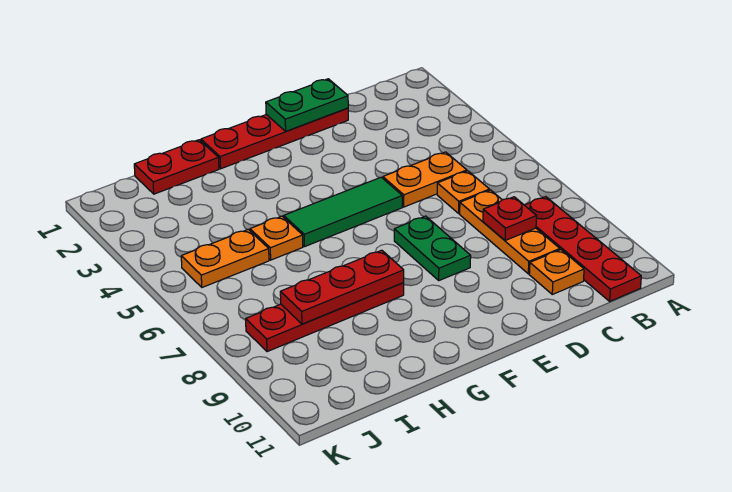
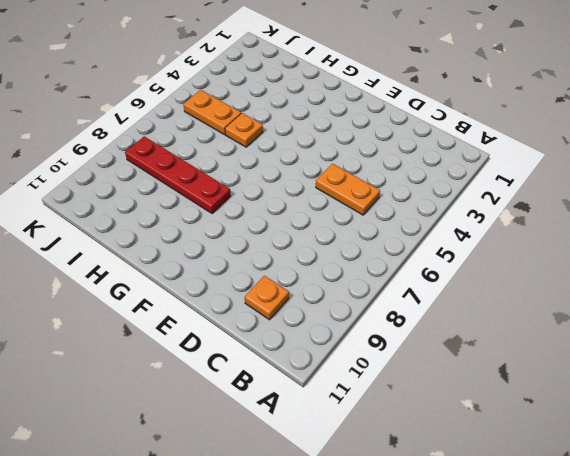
none -> red 1x4 plate [525,197,641,301]
none -> orange 1x1 plate [437,171,490,213]
none -> orange 1x3 plate [460,190,560,274]

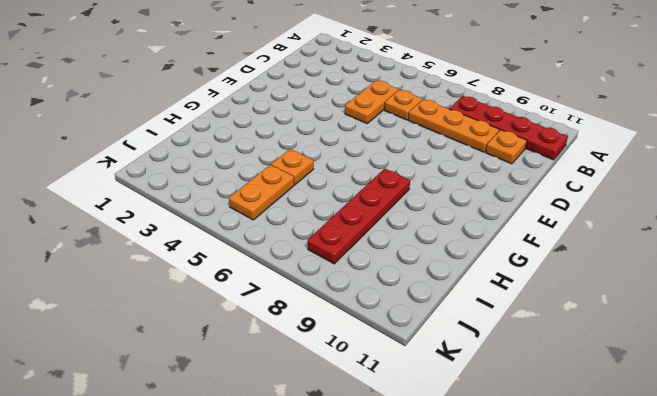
none -> red 1x4 plate [201,108,348,169]
none -> green 1x3 tile [284,177,402,247]
none -> green 1x2 plate [394,216,471,280]

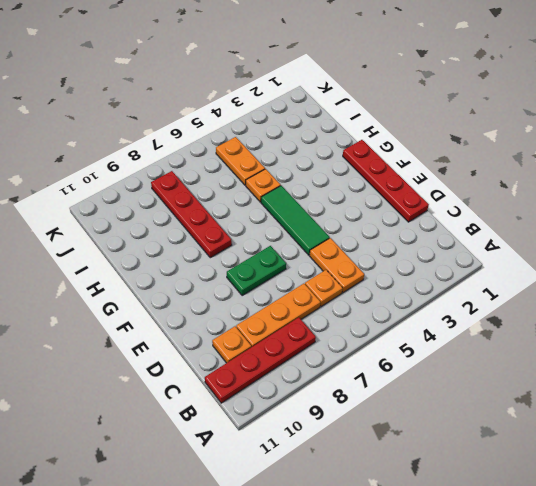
none -> red 1x2 plate [134,140,219,194]
none -> red 1x1 plate [483,197,537,241]
none -> green 1x2 plate [266,79,348,131]

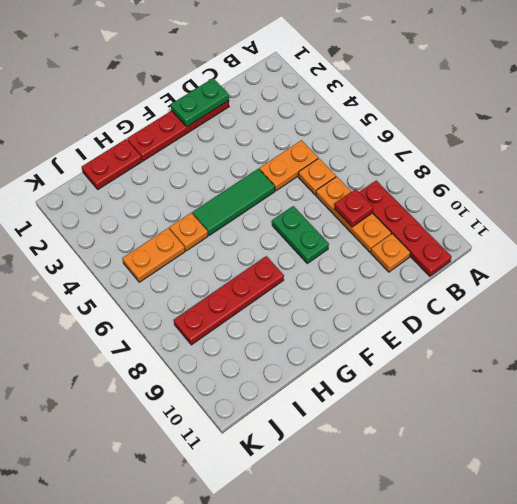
none -> red 1x3 plate [280,250,404,324]

